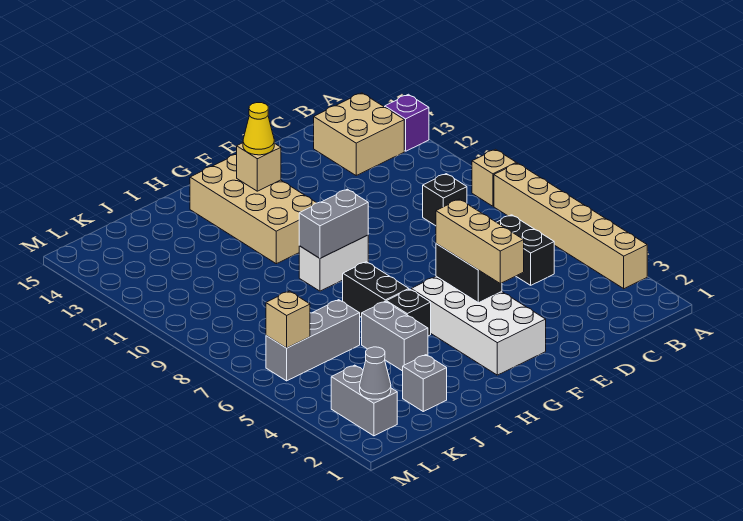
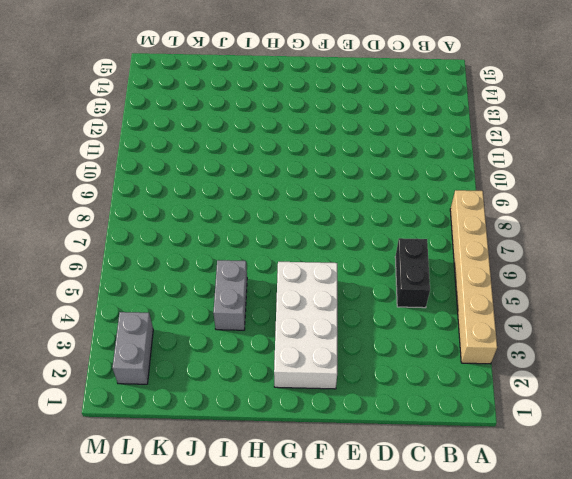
none -> tan 1x1 brick [472,149,516,206]
none -> purple 1x1 brick [385,94,429,151]
none -> tan 2x2 brick [314,93,404,175]

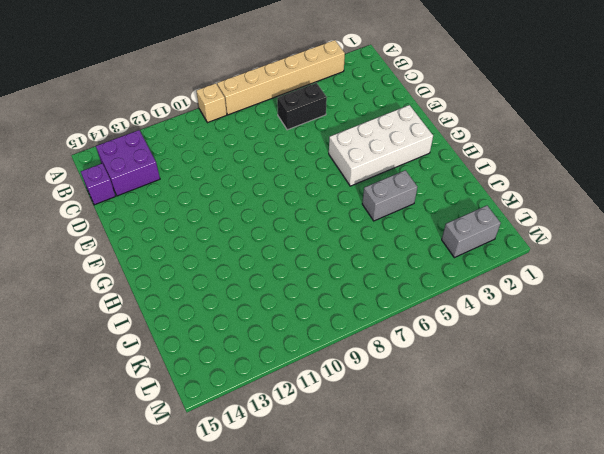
purple 2x2 brick [96,130,160,196] -> tan 2x2 brick [314,93,404,175]
purple 1x1 brick [81,163,115,205] -> purple 1x1 brick moved to [385,94,429,151]
none -> black 1x1 brick [423,174,467,226]
none -> white 1x2 brick [299,235,368,291]
none -> tan 2x4 brick [190,155,316,264]

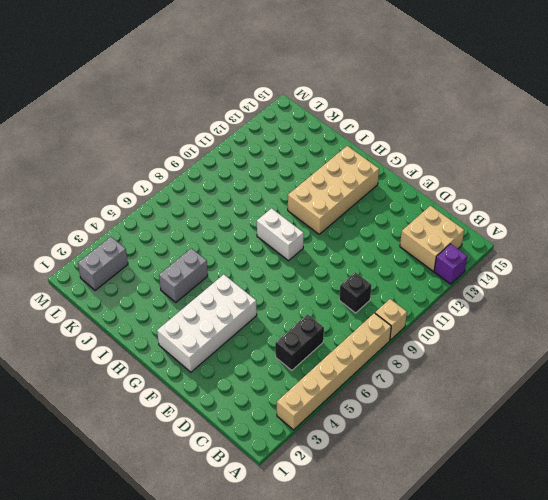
none -> black 1x1 brick [386,289,431,336]
none -> black 1x2 brick [343,262,409,318]
none -> grey 1x1 brick [403,355,447,411]

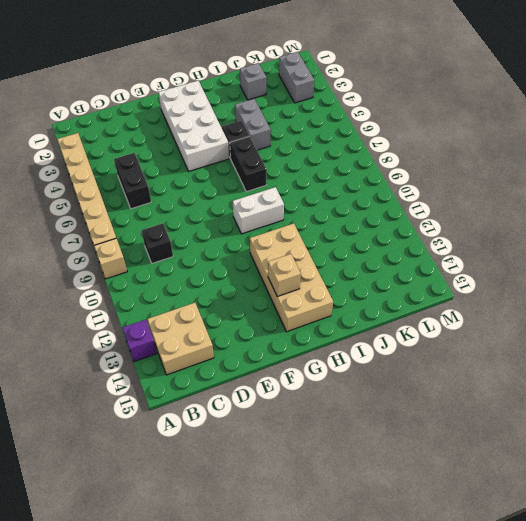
none -> grey 1x3 brick [266,300,360,381]
none -> black 1x2 brick [436,244,502,303]
none -> grey 1x2 brick [299,189,368,258]

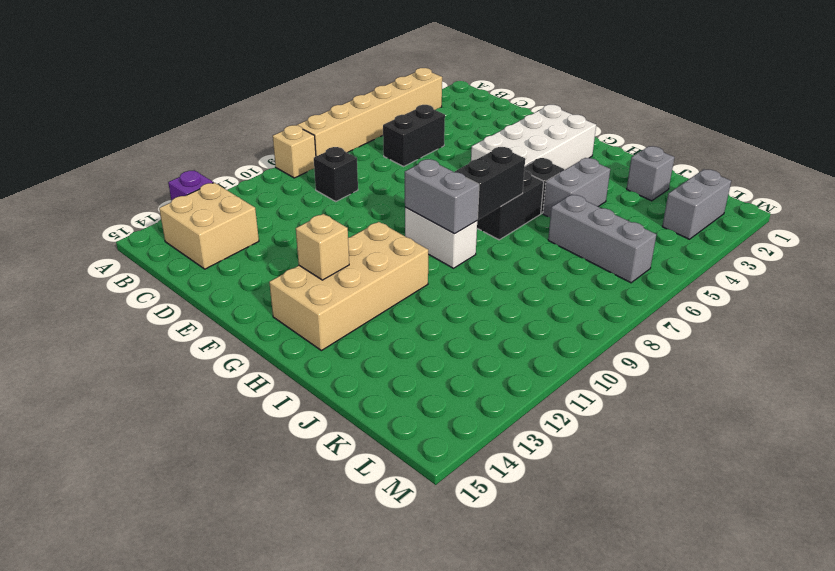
black 1x2 brick [455,147,525,219] -> black 1x2 brick moved to [436,244,502,303]
none -> grey 1x1 cone [360,347,391,399]
none -> tan 1x1 brick [266,291,310,348]
none -> tan 1x3 brick [436,199,524,283]

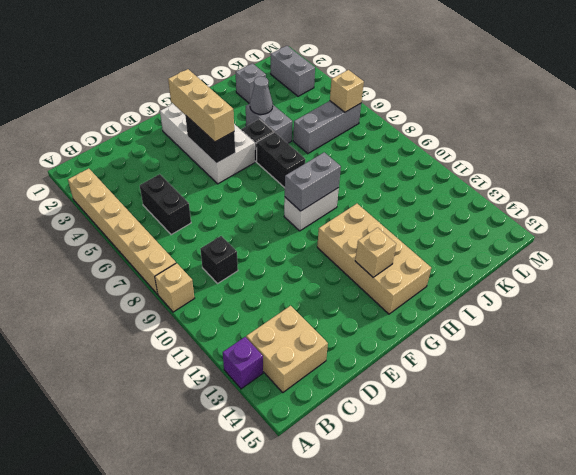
grey 1x1 cone [250,76,273,114] -> grey 1x1 cone moved to [360,347,391,399]
none -> yellow 1x1 cone [243,103,274,155]

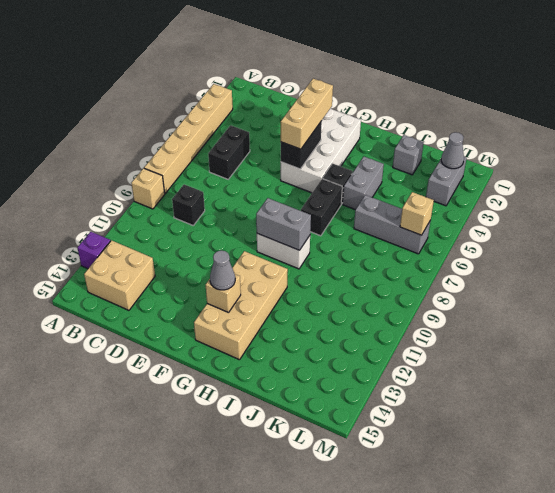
grey 1x1 cone [210,250,235,290] -> yellow 1x1 cone [243,103,274,155]

